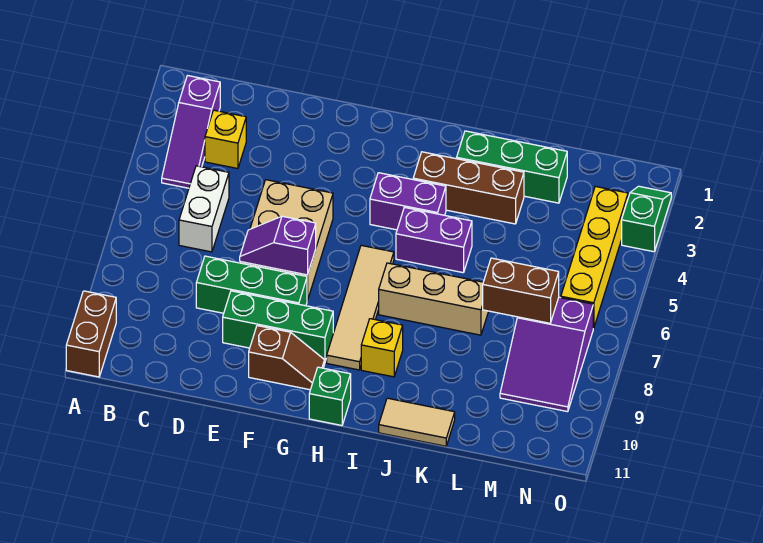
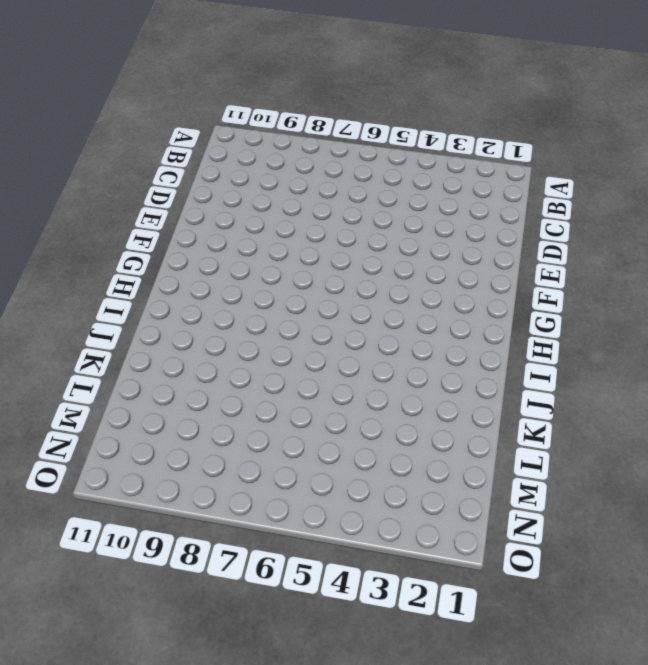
none -> brown 1x2 brick [66,291,116,377]
none -> purple 1x3 slope [162,76,220,188]
none -> yellow 1x1 brick [205,110,246,169]

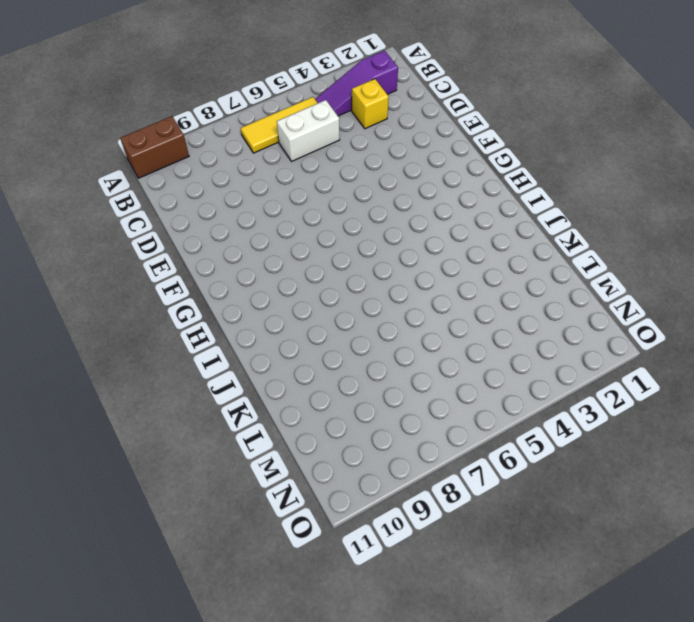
yellow 1x3 tile [241,97,317,153] -> none
none -> green 1x3 brick [196,256,307,313]
none -> tan 2x3 brick [240,180,333,300]
none -> green 1x3 brick [223,291,333,361]

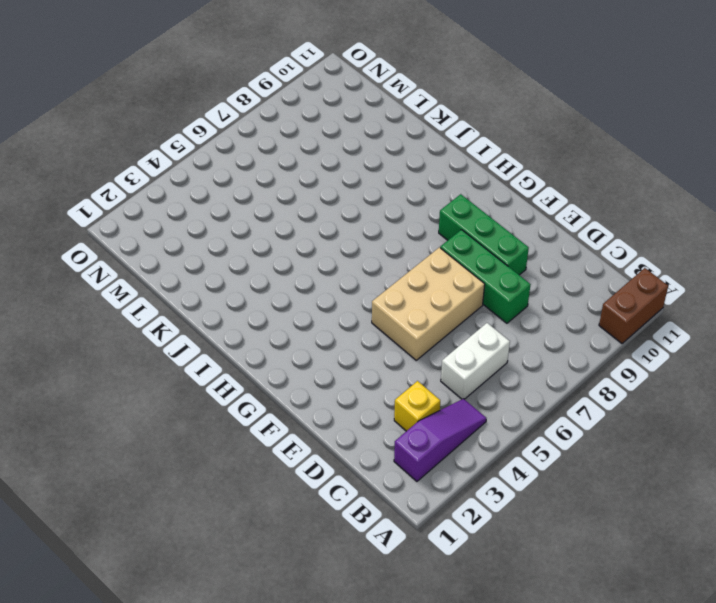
none -> brown 1x2 slope [249,326,325,390]
none -> purple 1x2 brick [370,173,446,230]
none -> tan 1x4 tile [327,245,394,370]

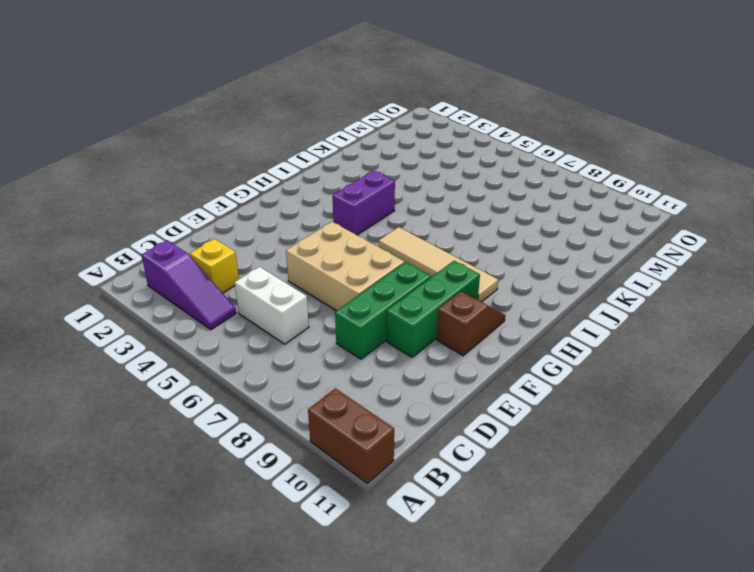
none -> green 1x1 brick [309,367,351,425]
none -> brown 1x3 brick [413,152,524,224]
none -> purple 1x2 brick [396,207,472,273]

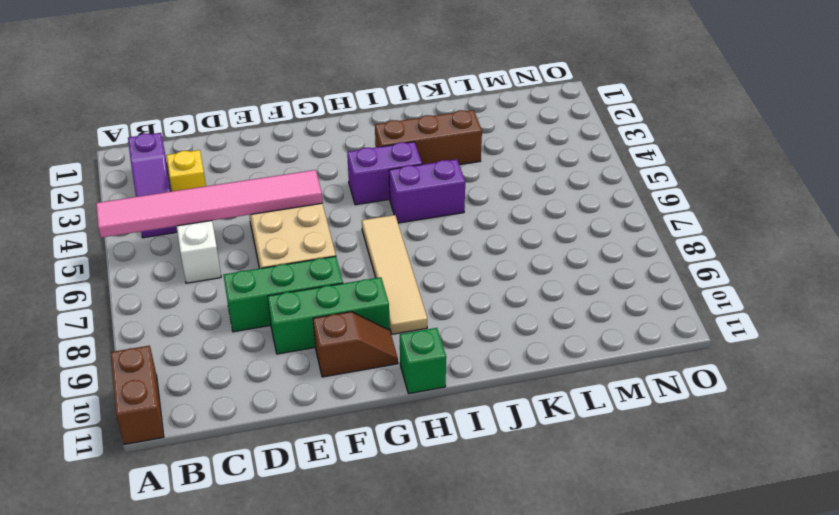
pink 1x6 tile [96,170,322,238] -> none
none -> tan 1x3 brick [379,263,489,335]
none -> yellow 1x1 brick [361,319,403,377]
none -> green 1x3 brick [457,131,567,203]

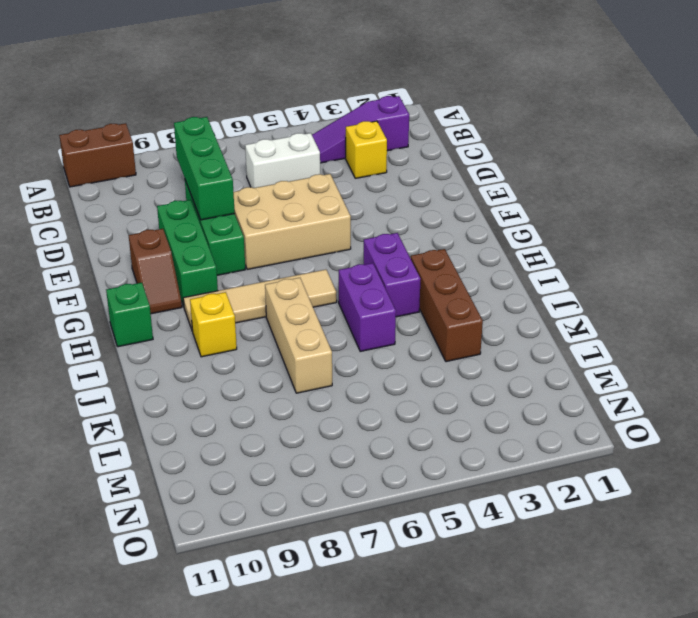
green 1x3 brick [174,117,235,220] -> green 1x3 brick moved to [457,131,567,203]
none -> tan 1x2 tile [379,398,455,446]
none -> purple 2x3 slope [500,297,593,412]
none -> yellow 1x4 brick [561,186,628,328]

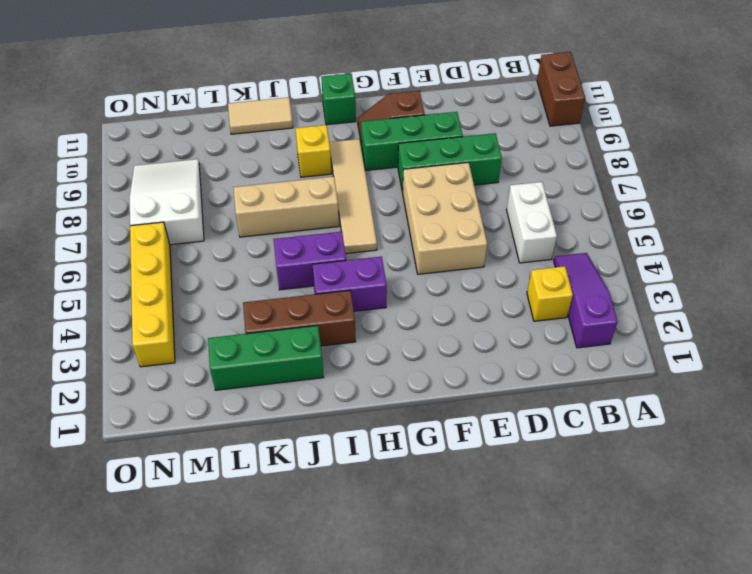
white 2x3 slope [130,159,204,245] -> purple 2x3 slope [500,297,593,412]
none -> green 1x2 slope [622,186,671,252]
none -> purple 1x2 slope [240,216,316,275]
none -> brown 1x2 brick [483,258,559,323]

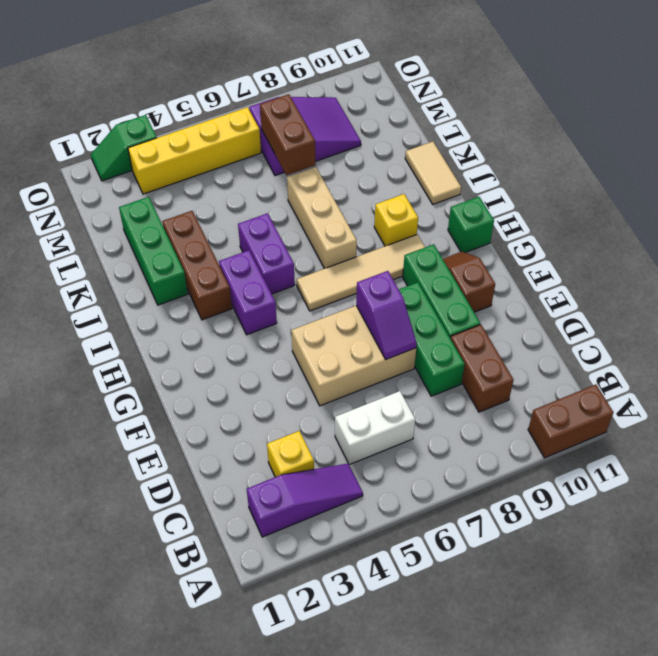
brown 1x2 brick [451,325,514,412] -> none

